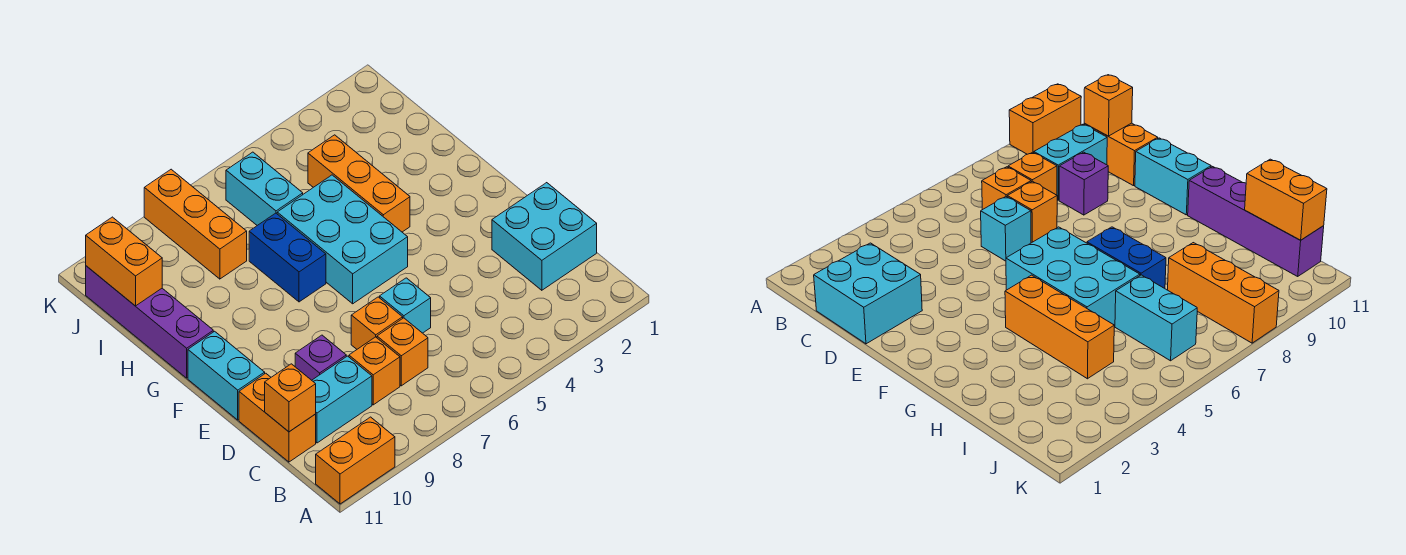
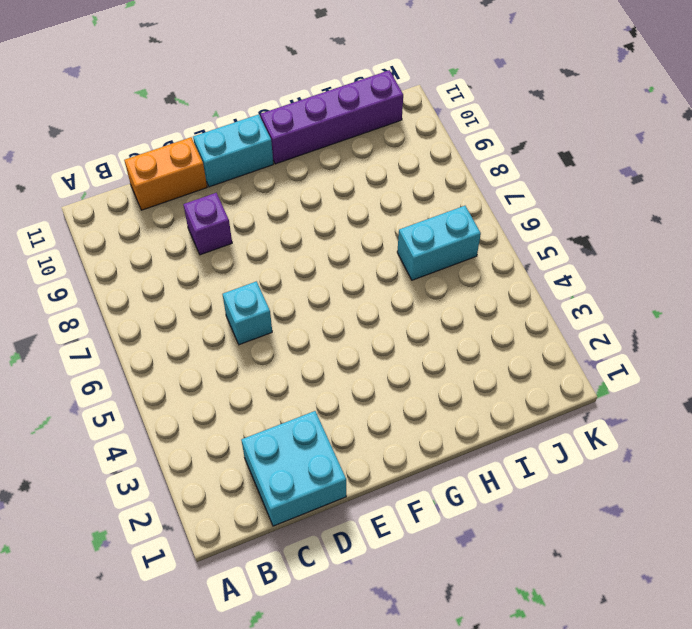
none -> orange 1x2 brick [316,417,395,504]
none -> orange 1x1 brick [377,318,428,386]
none -> orange 1x1 brick [349,337,400,405]

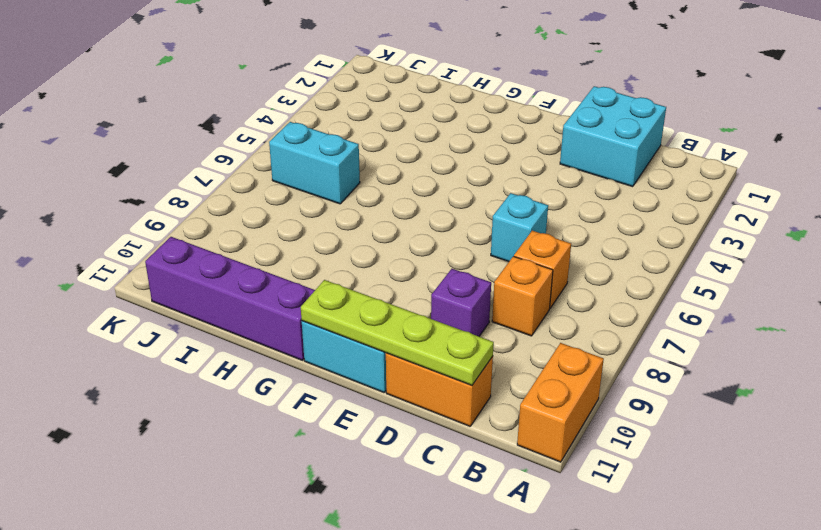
lime 1x4 plate [301,280,494,385] -> orange 1x1 brick [265,364,316,432]
none -> cyan 1x2 brick [312,356,372,443]
none -> orange 1x1 brick [351,297,403,349]
none -> cyan 2x3 brick [277,175,408,304]

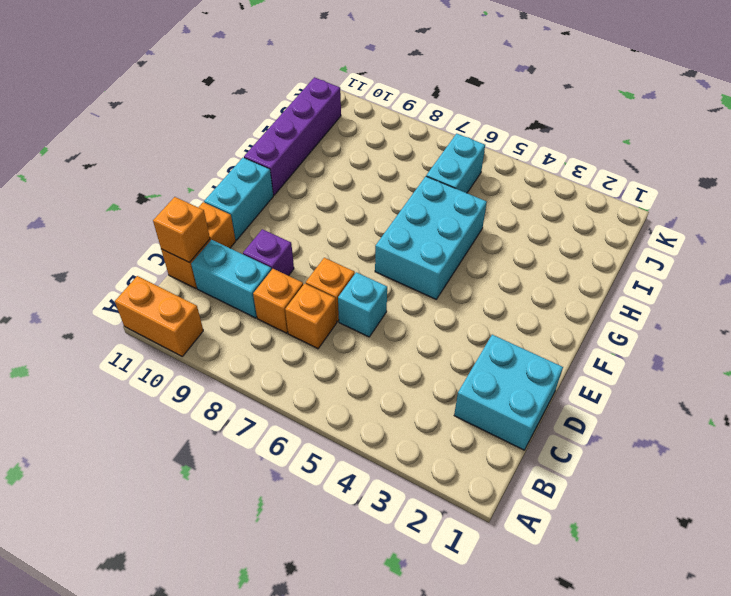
none -> orange 1x3 brick [308,135,410,232]
none -> blue 1x2 brick [249,213,326,302]
none -> orange 1x3 brick [144,169,247,279]

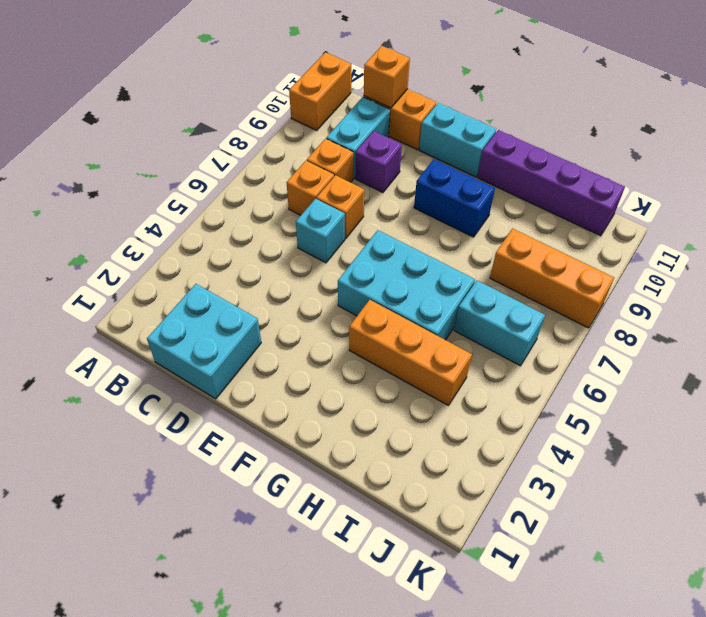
blue 1x2 brick [414,159,495,237] -> blue 1x2 brick moved to [249,213,326,302]
none -> orange 1x2 brick [86,217,162,306]

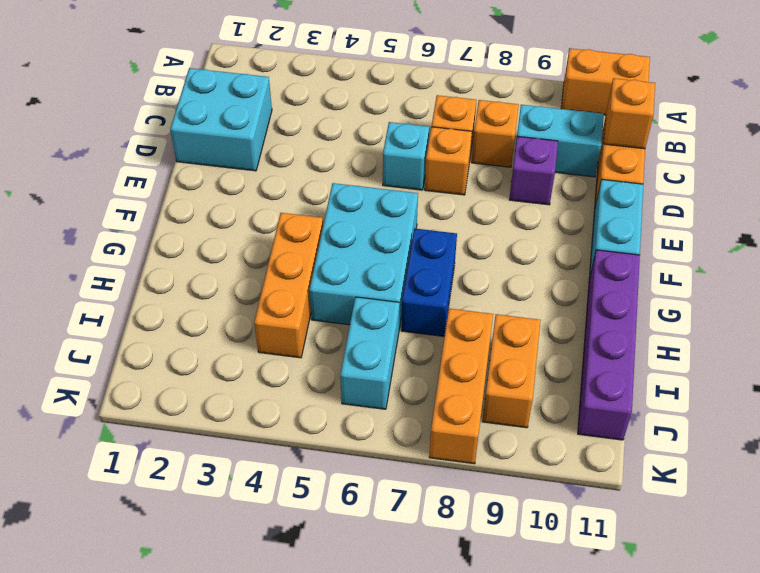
orange 1x2 brick [482,314,540,428] -> orange 1x2 brick moved to [86,217,162,306]

